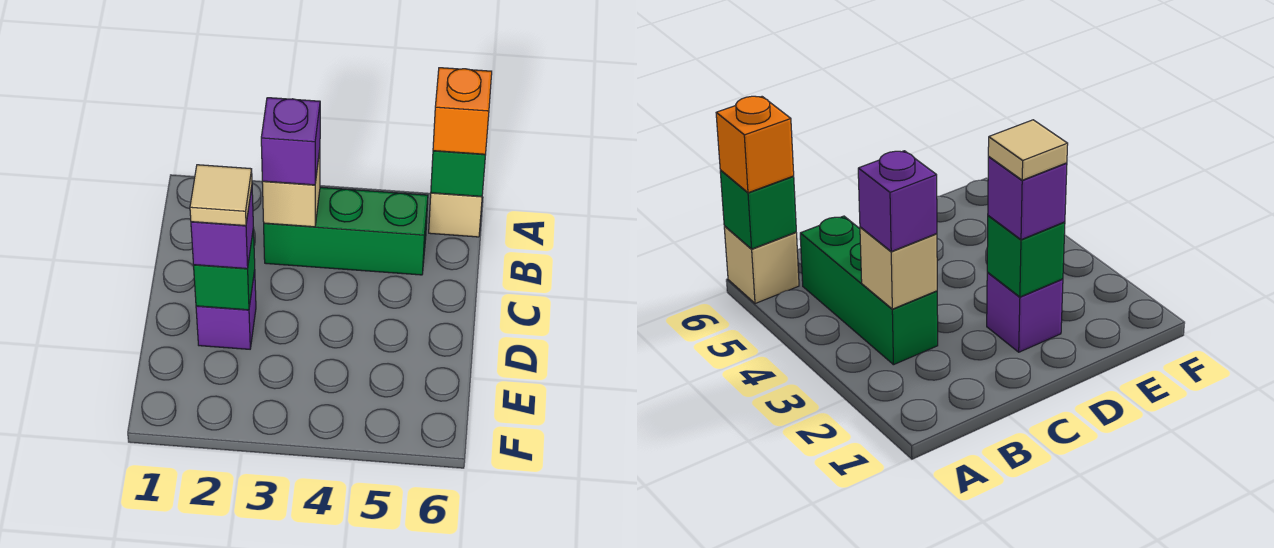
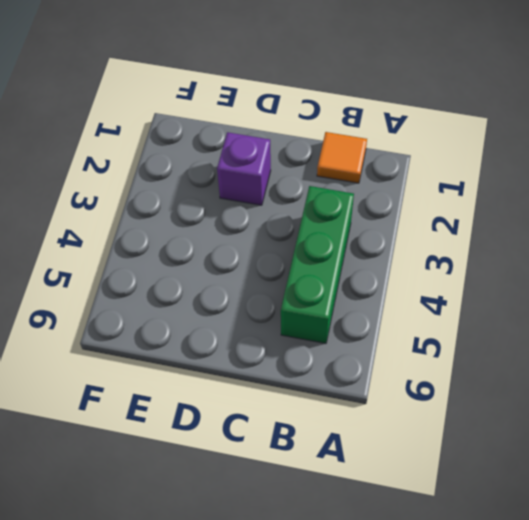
orange 1x1 tile [317,132,367,183] -> none
none -> tan 1x1 brick [429,193,482,237]
none -> green 1x1 brick [431,151,485,196]

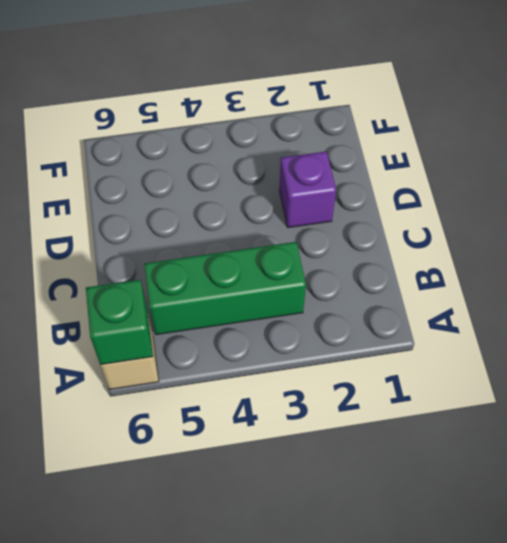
none -> tan 1x1 brick [262,150,320,227]
none -> green 1x1 brick [194,228,255,310]

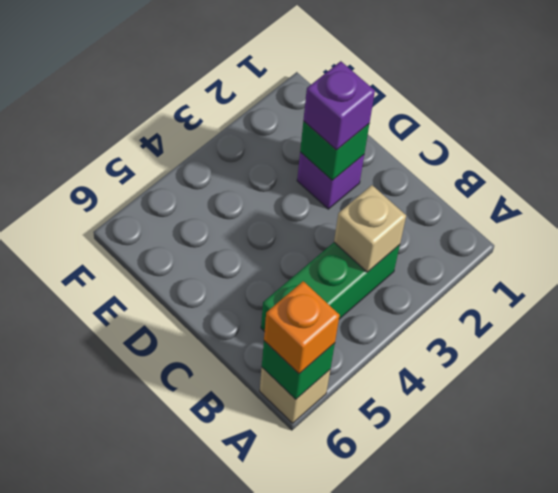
none -> purple 1x1 brick [261,98,320,185]
none -> tan 1x1 tile [190,165,252,226]

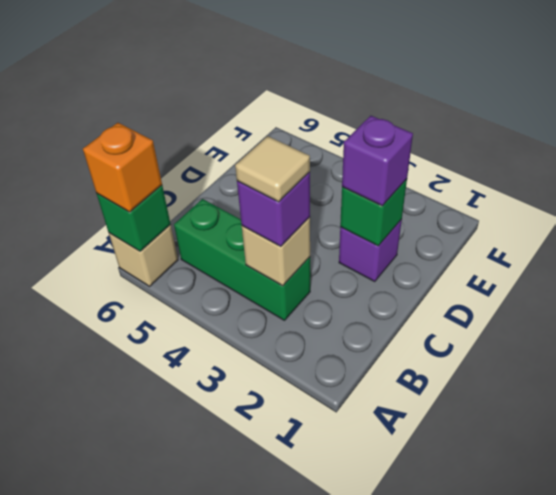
tan 1x1 tile [235,136,310,202] -> tan 1x1 tile moved to [190,165,252,226]

